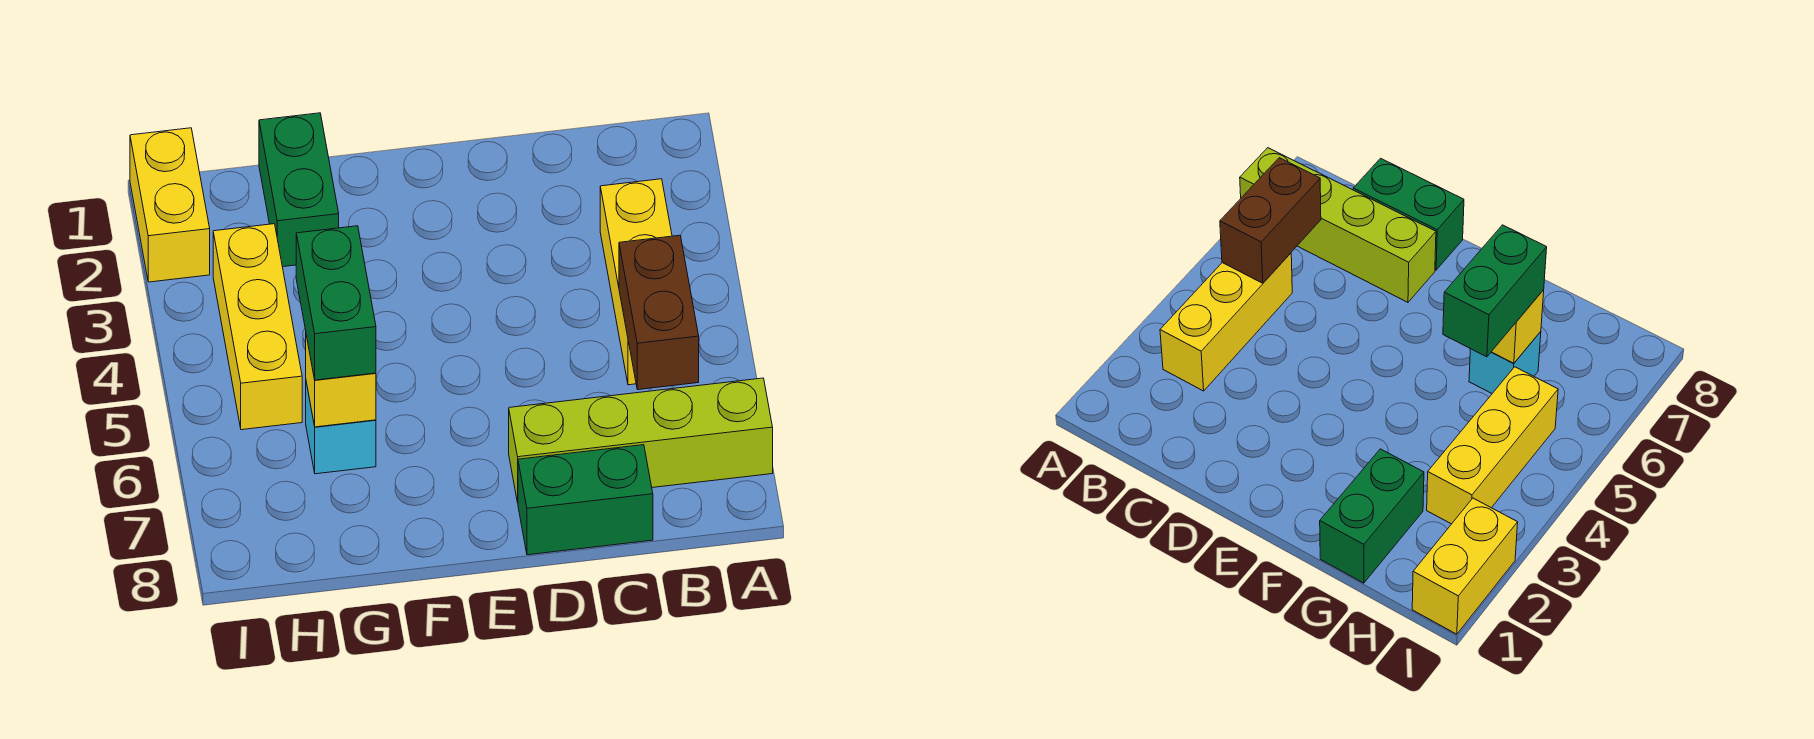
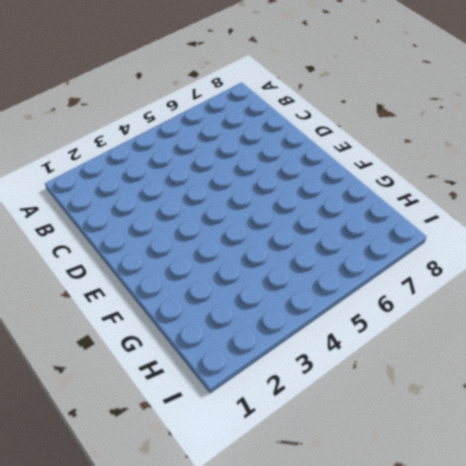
none -> lime 1x4 brick [509,378,773,503]
none -> yellow 1x3 brick [600,179,672,385]

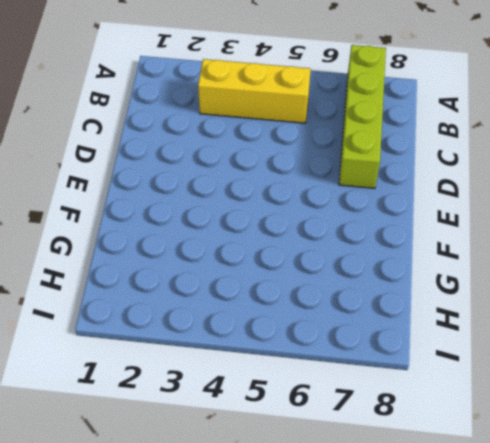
none -> green 1x2 brick [518,445,653,555]
none -> green 1x2 brick [259,113,339,267]

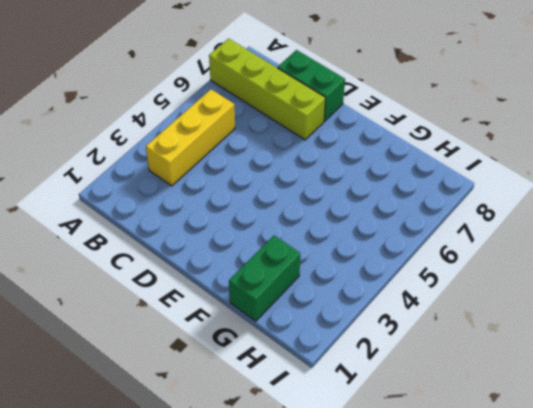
none -> cyan 1x1 brick [306,382,376,474]
none -> yellow 1x3 brick [213,224,302,430]

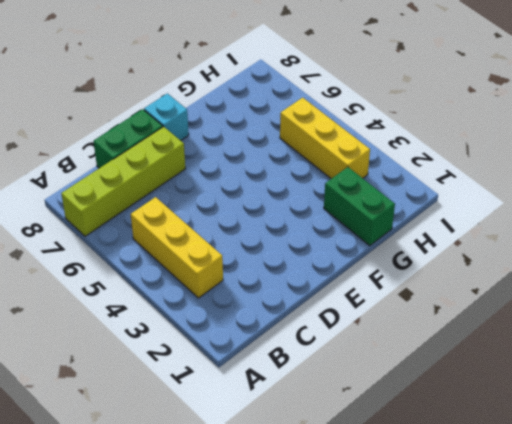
cyan 1x1 brick [144,94,189,141] -> cyan 1x1 brick moved to [306,382,376,474]
none -> yellow 1x2 brick [130,128,210,282]
none -> brown 1x2 brick [619,235,699,390]

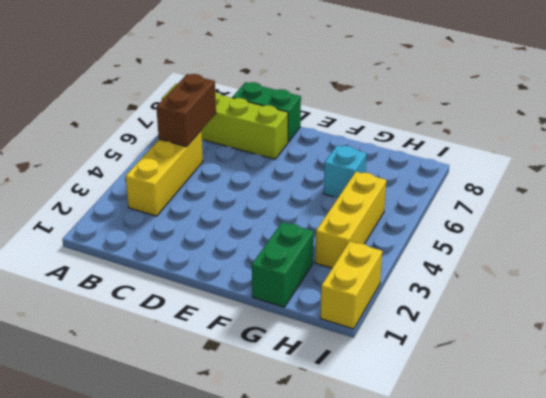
none -> yellow 1x1 brick [306,335,376,427]
none -> green 1x2 brick [296,226,376,380]

